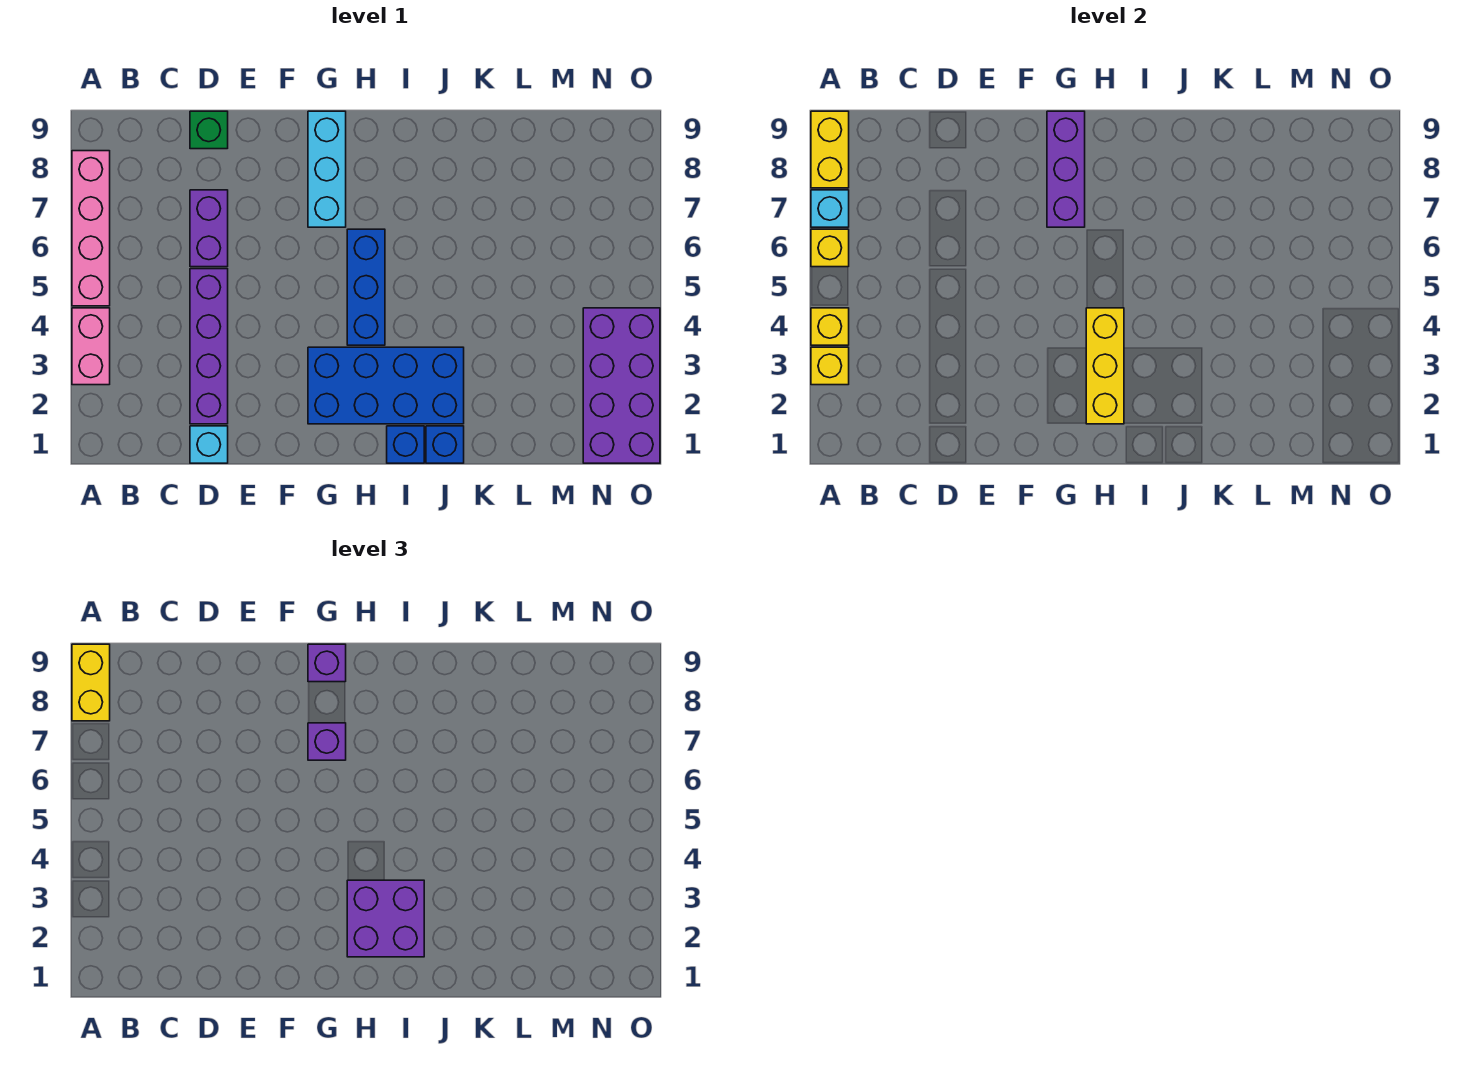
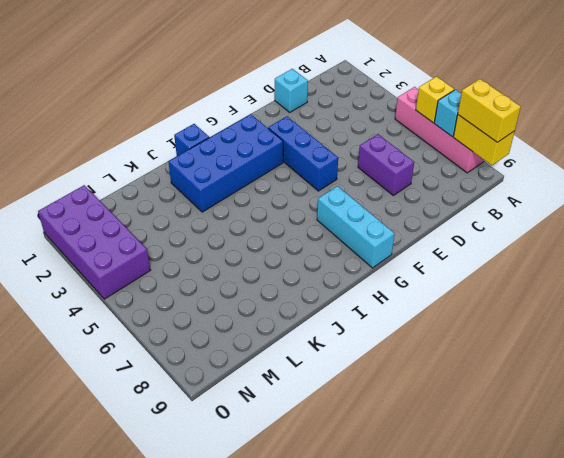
blue 1x3 brick [268,116,338,191] -> blue 1x3 brick moved to [347,229,385,345]
none -> pink 1x2 brick [72,308,110,385]
none -> purple 1x4 brick [190,269,228,424]
none -> green 1x1 brick [190,111,228,149]

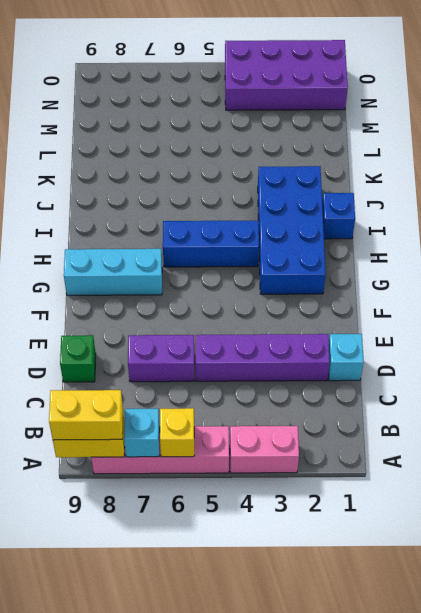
none -> blue 1x1 brick [426,426,464,463]
none -> yellow 1x1 brick [811,347,849,385]
none -> yellow 1x1 brick [811,308,849,345]

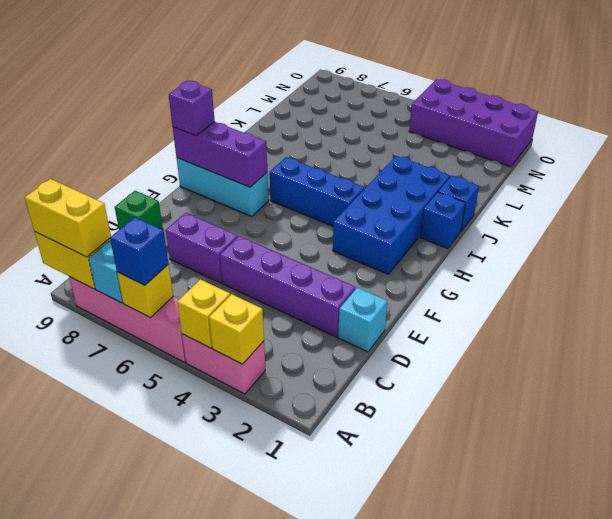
blue 1x1 brick [110,217,169,285] -> none
none -> yellow 1x3 brick [1086,308,1124,424]
none -> purple 1x1 brick [308,723,346,760]
none -> purple 2x2 brick [347,880,424,957]

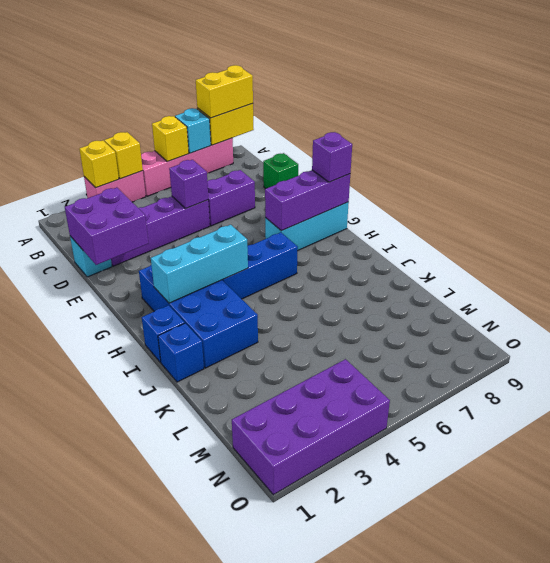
purple 2x2 brick [65,188,148,265] -> purple 2x2 brick moved to [347,880,424,957]
purple 1x1 brick [169,160,208,209] -> purple 1x1 brick moved to [308,723,346,760]
cyan 1x3 brick [151,225,248,303] -> yellow 1x3 brick [1086,308,1124,424]

